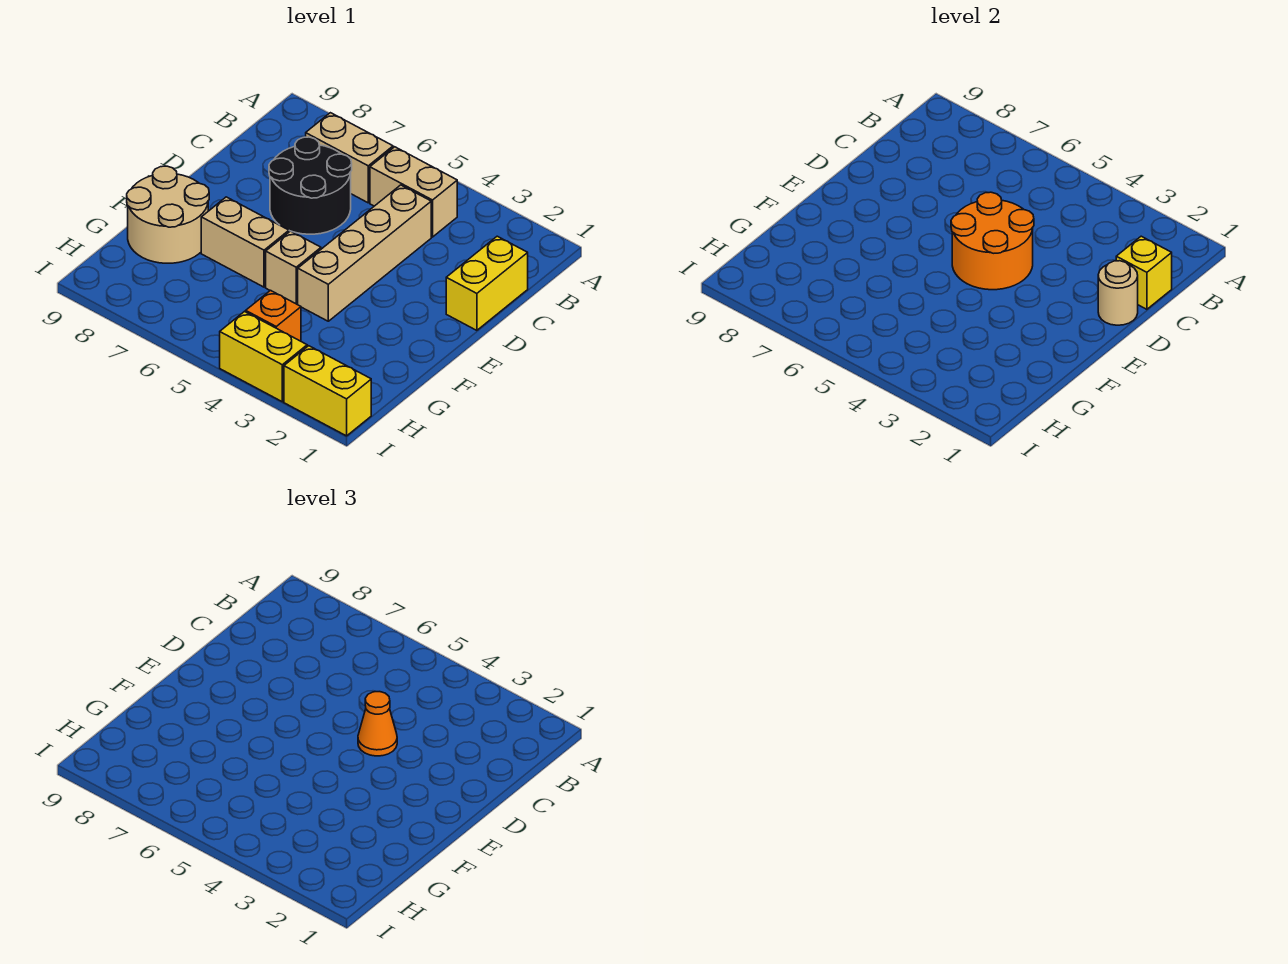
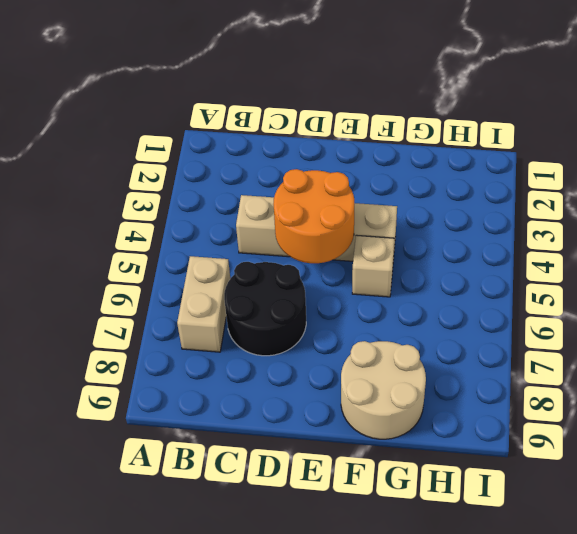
none -> tan 1x2 brick [370,147,457,237]
none -> yellow 1x2 brick [446,236,528,330]
none -> tan 1x2 brick [201,197,289,287]

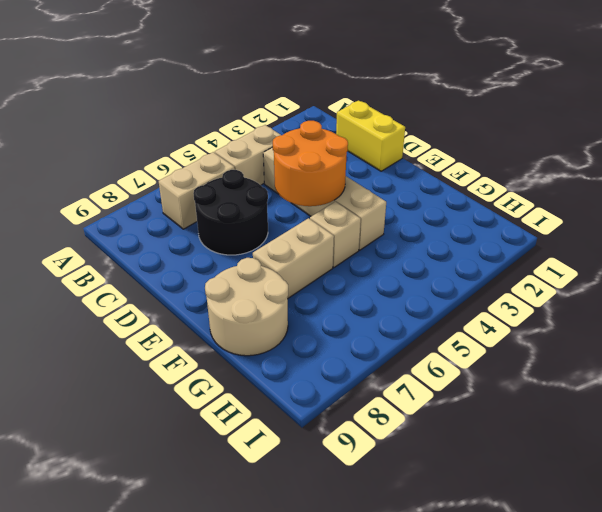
none -> orange 1x1 brick [246,290,301,341]
none -> yellow 1x2 brick [284,346,371,436]
none -> yellow 1x2 brick [220,312,307,402]

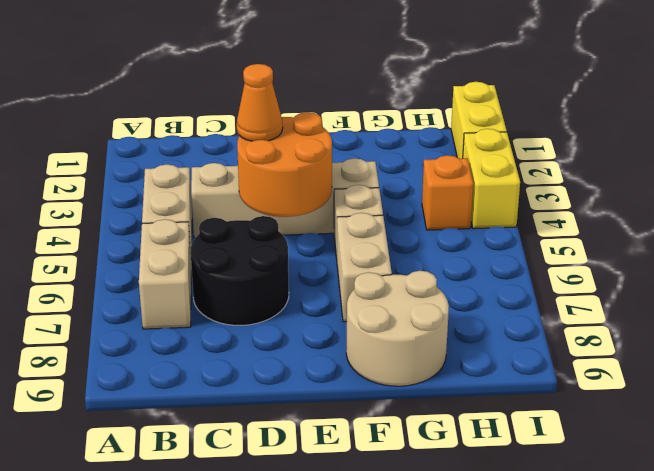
none -> yellow 1x2 brick [446,236,528,330]
none -> yellow 1x1 brick [1116,236,1172,309]
none -> tan 1x1 round brick [1098,261,1138,325]

